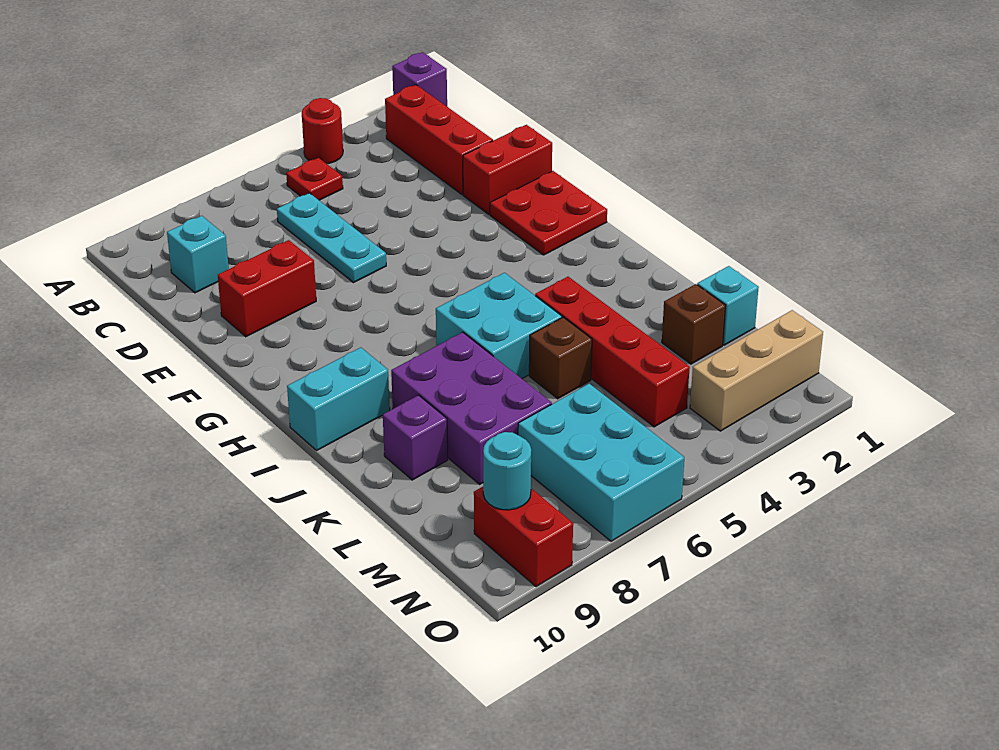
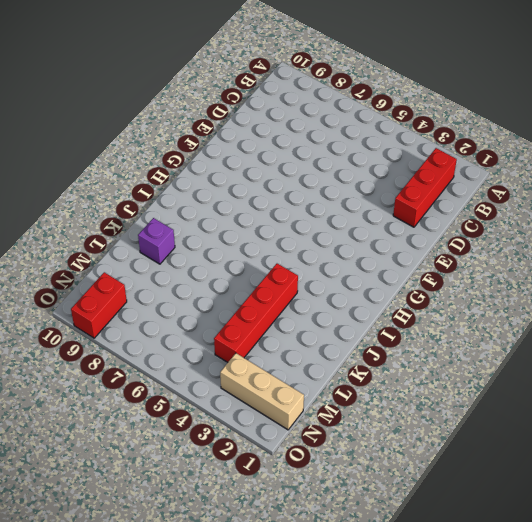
none -> purple 1x1 brick [392,52,447,106]
none -> red 1x1 round brick [302,98,343,164]
none -> red 1x1 plate [286,158,343,200]

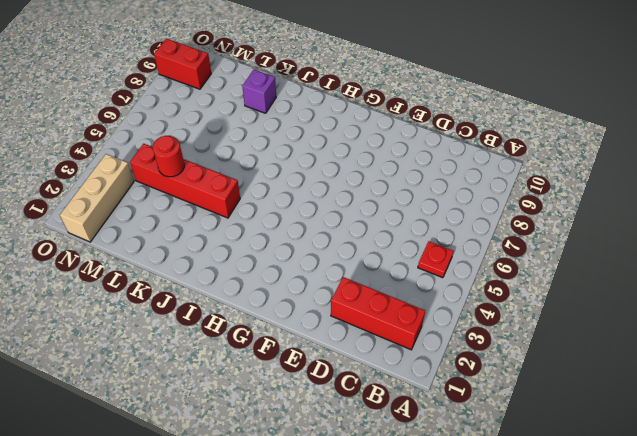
red 1x1 round brick [153,136,184,177] -> red 1x1 round brick moved to [302,98,343,164]
none -> purple 1x1 brick [392,52,447,106]
none -> cyan 1x3 plate [277,193,386,283]
none -> cyan 1x1 brick [167,216,229,293]

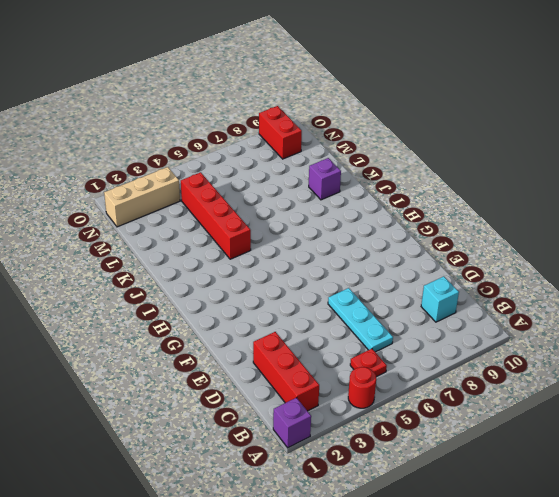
none -> red 1x2 brick [463,125,552,214]
none -> red 1x2 brick [218,240,316,337]
none -> red 2x2 plate [490,171,607,255]

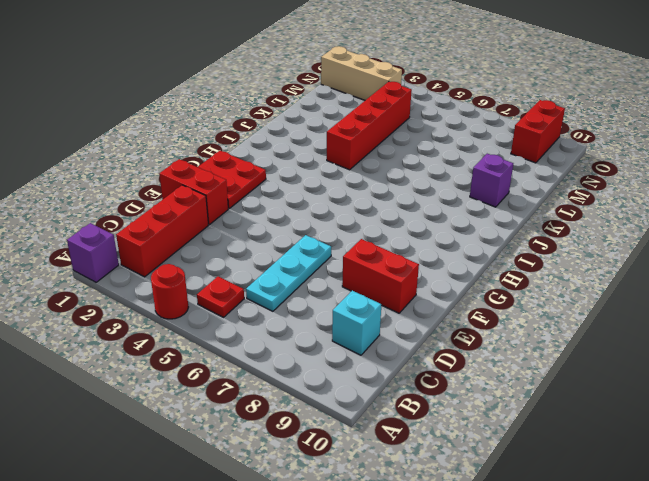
none -> cyan 2x2 brick [436,273,562,379]
none -> cyan 1x2 brick [287,347,390,450]
none -> purple 2x3 brick [391,332,552,484]

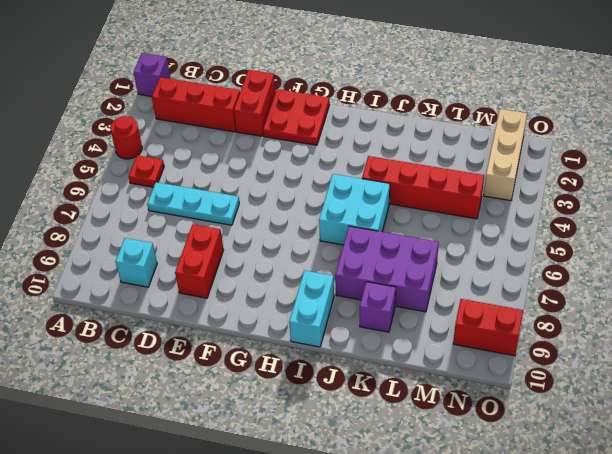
none -> brown 1x1 brick [529,317,592,399]
none -> cyan 1x1 brick [697,266,759,345]
none -> brown 1x1 brick [662,284,726,364]

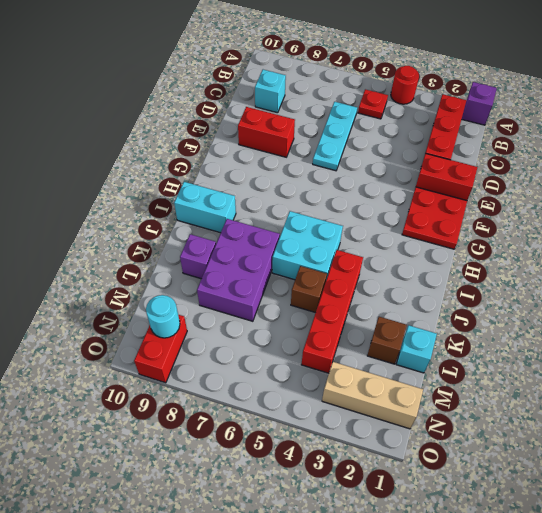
none -> cyan 2x3 brick [518,384,684,541]

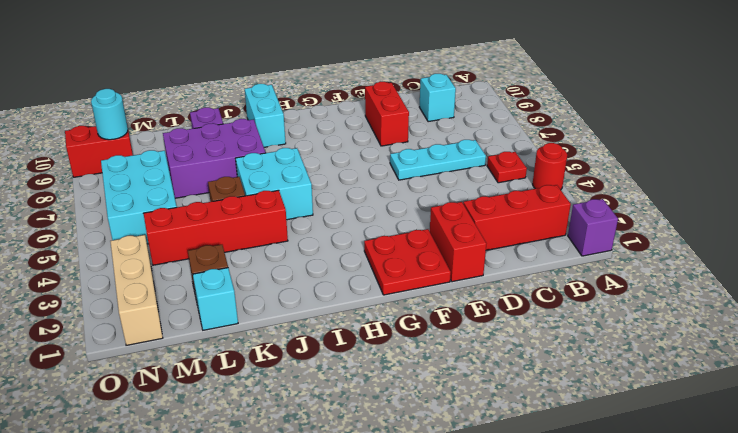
cyan 2x3 brick [101,150,177,244] -> cyan 2x3 brick turned to [518,384,684,541]

